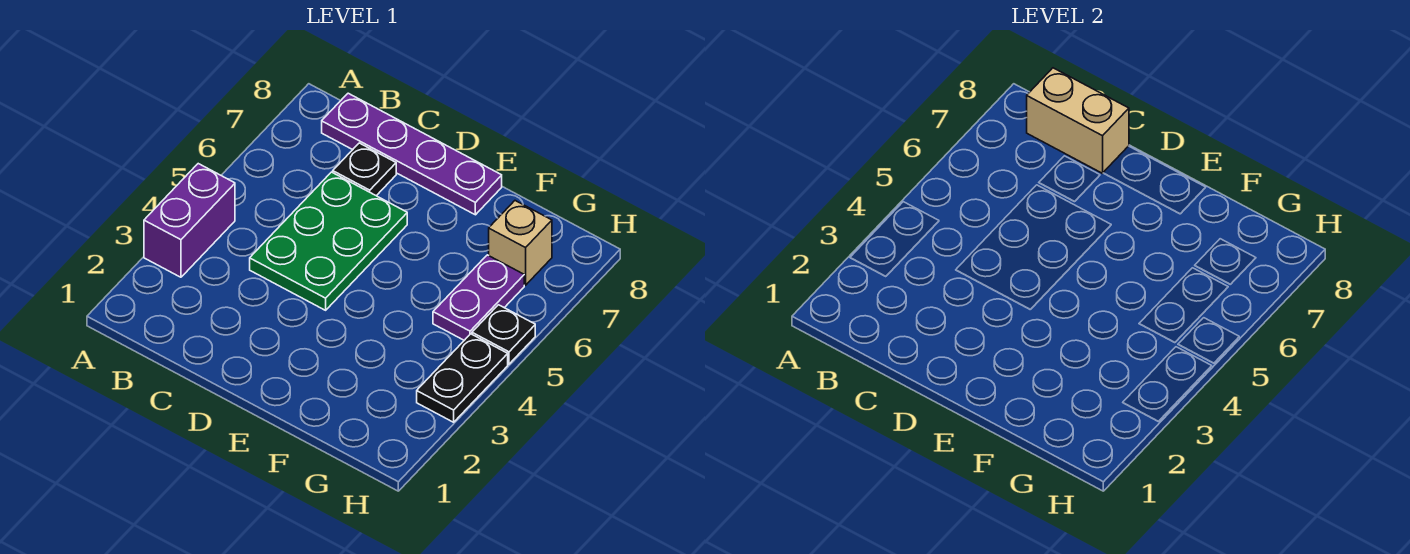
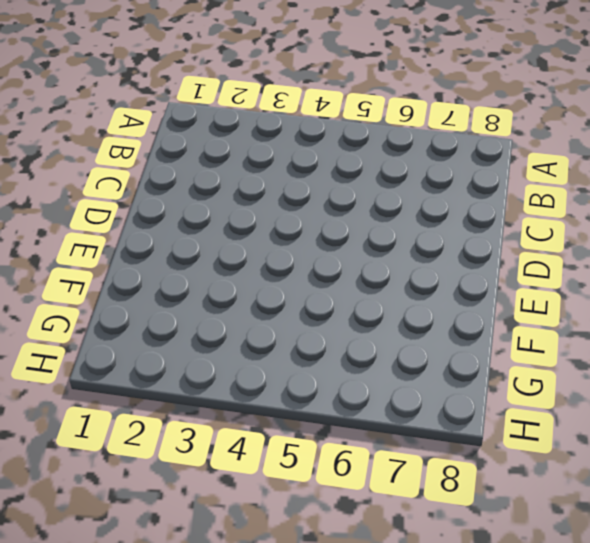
none -> purple 1x2 brick [144,164,235,277]
none -> purple 1x4 plate [322,93,502,215]

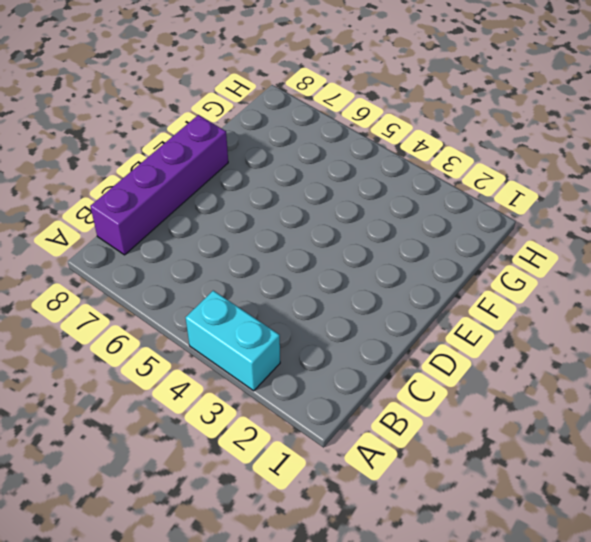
cyan 1x2 brick [186,291,280,391] -> purple 1x2 brick [144,164,235,277]
purple 1x4 brick [90,115,228,255] -> purple 1x4 plate [322,93,502,215]
none -> green 2x3 plate [250,172,407,310]
none -> black 1x1 plate [333,143,396,196]

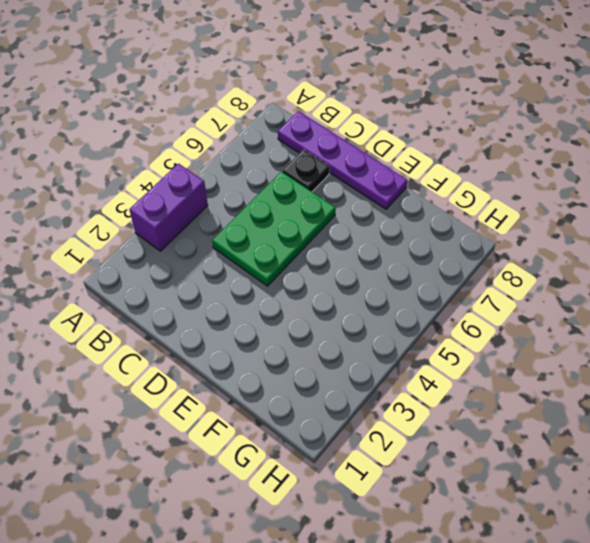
none -> purple 1x2 plate [433,255,524,340]
none -> tan 1x1 brick [489,201,552,285]

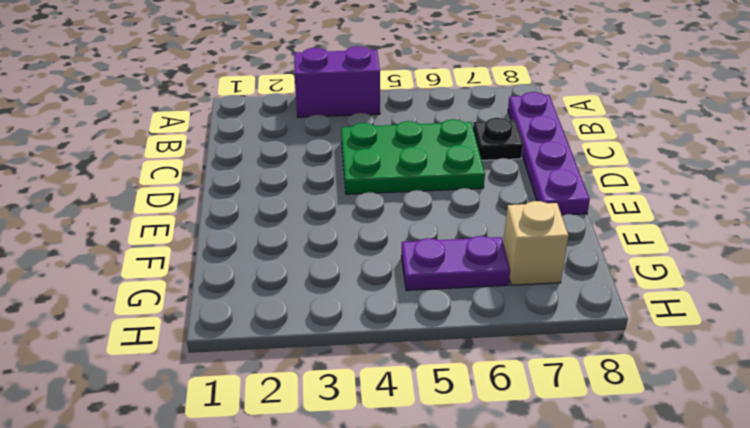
none -> black 1x2 plate [417,334,508,422]
none -> black 1x1 plate [472,305,535,364]

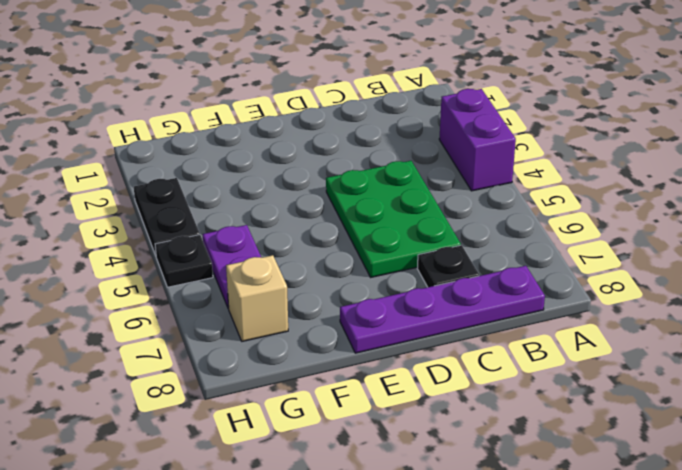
none -> tan 1x2 brick [1027,68,1129,173]

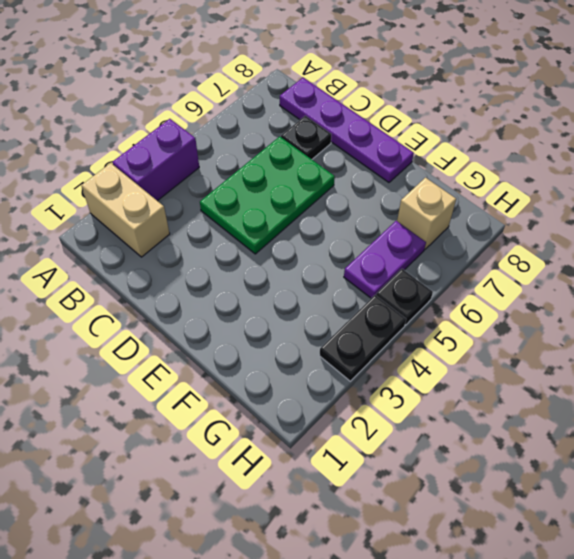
tan 1x2 brick [81,163,170,257] -> tan 1x2 brick moved to [1027,68,1129,173]

